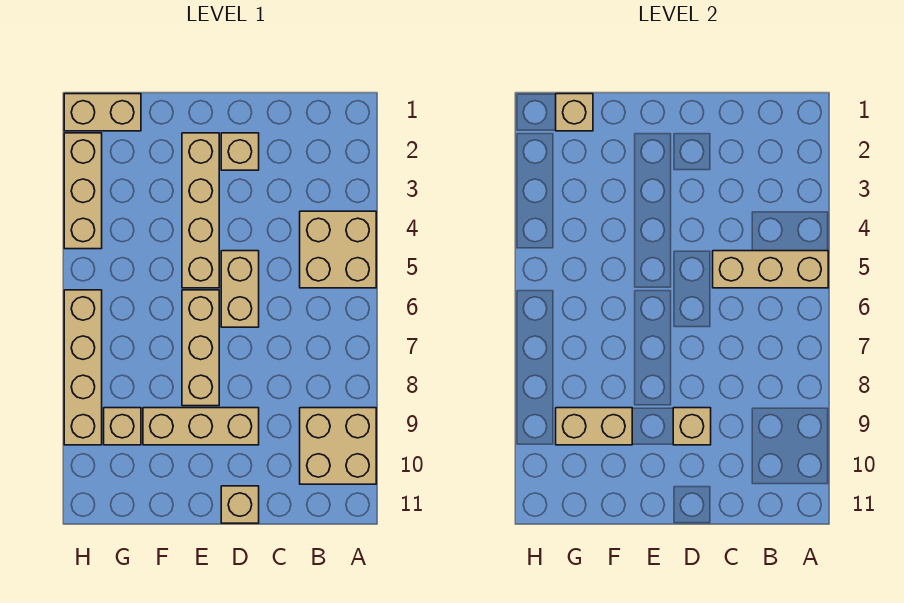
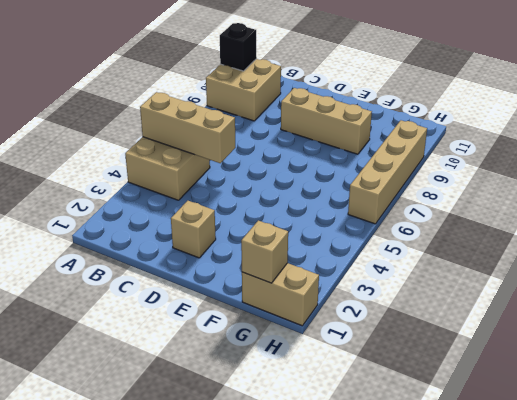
black 1x1 brick [220,23,257,71] -> none
none -> tan 1x2 brick [221,251,259,327]
none -> tan 1x1 brick [221,486,259,523]
none -> tan 1x4 brick [182,133,219,288]

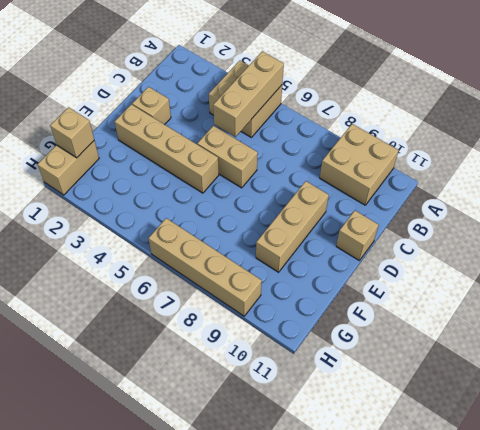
none -> tan 1x3 brick [182,290,219,406]
none -> tan 1x1 brick [104,408,141,445]
none -> tan 1x3 brick [64,133,102,249]

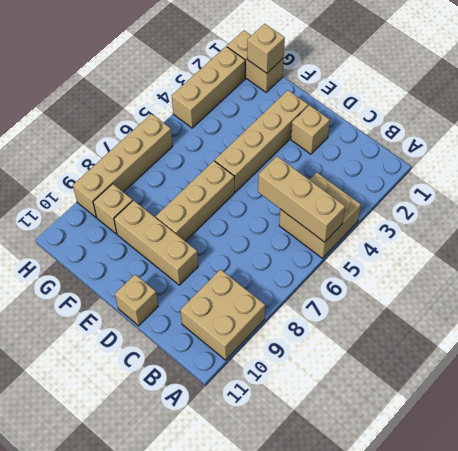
none -> tan 1x2 brick [221,251,259,327]
none -> tan 1x1 brick [673,408,711,445]
none -> tan 1x2 brick [556,408,632,445]

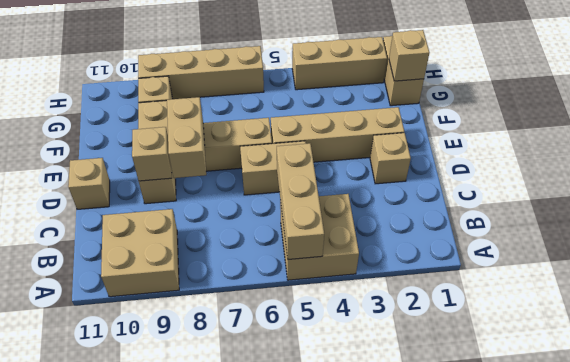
tan 1x2 brick [167,97,206,178] -> tan 1x2 brick moved to [556,408,632,445]

